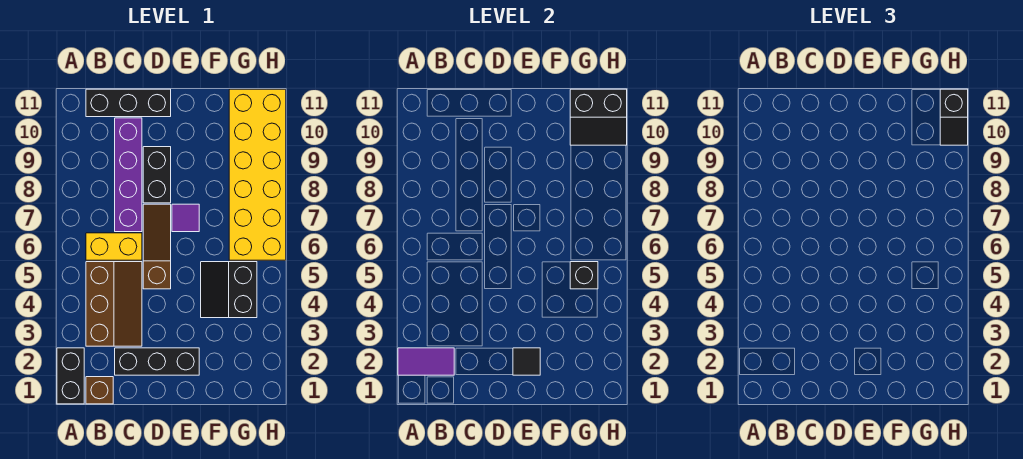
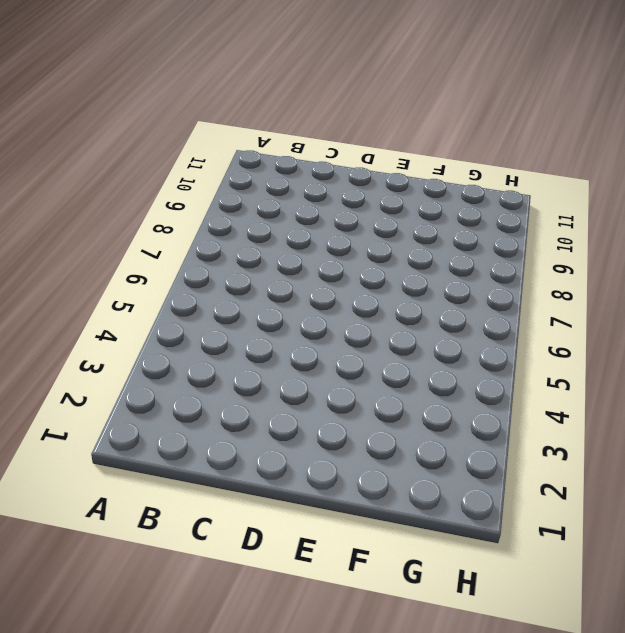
none -> black 1x2 brick [57,348,84,404]
none -> brown 1x1 brick [86,377,113,404]
none -> brown 2x3 slope [86,262,142,346]

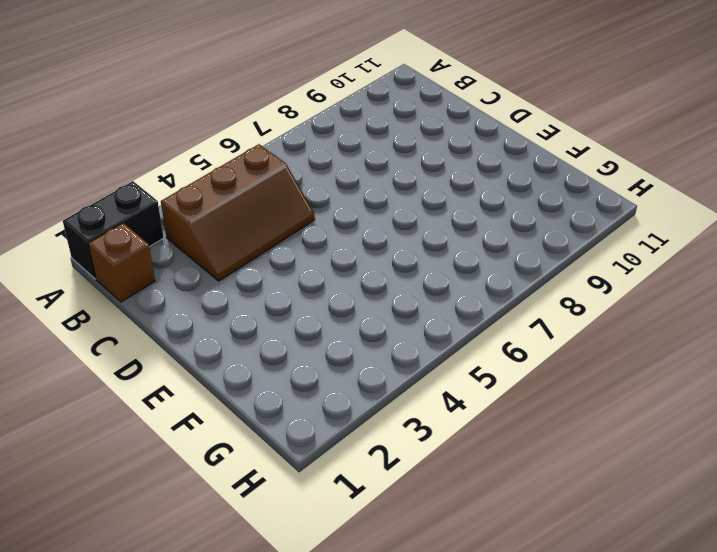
none -> yellow 1x2 brick [86,233,142,260]
none -> black 1x3 brick [86,89,171,117]
none -> black 1x3 brick [115,348,199,375]

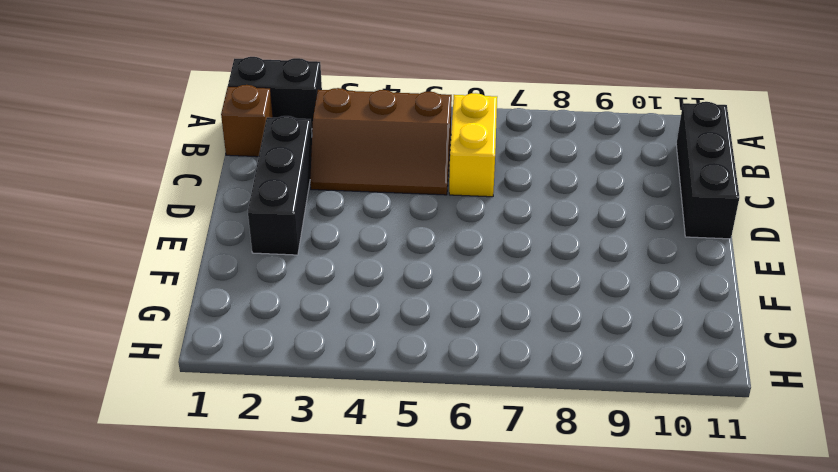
none -> purple 1x4 brick [115,118,142,232]
none -> brown 1x3 slope [143,204,171,289]
none -> black 1x2 brick [143,147,171,203]

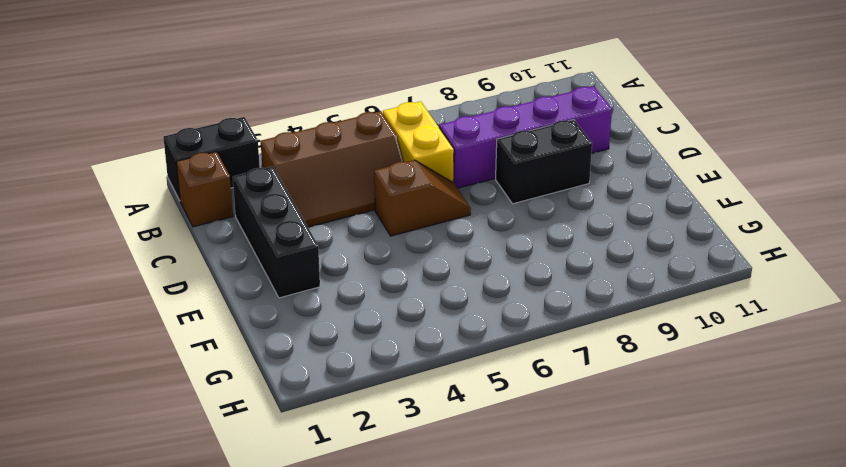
brown 1x2 slope [374,160,471,236] -> brown 1x3 slope [143,204,171,289]
none -> black 1x3 brick [86,89,171,117]
none -> purple 1x1 tile [172,204,199,232]
none -> black 2x2 slope [201,262,257,318]

